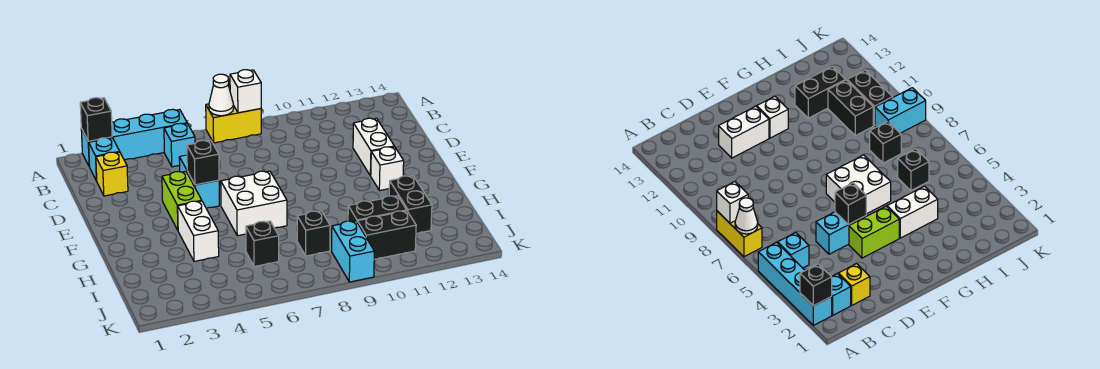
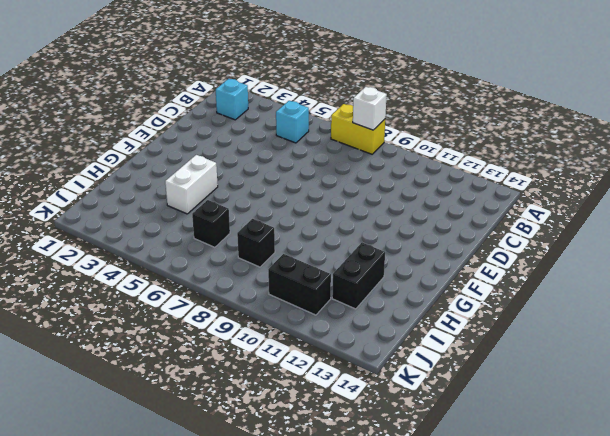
none -> cyan 1x4 brick [81,109,187,167]
none -> yellow 1x1 brick [96,152,128,196]
none -> cyan 1x2 brick [179,155,219,208]

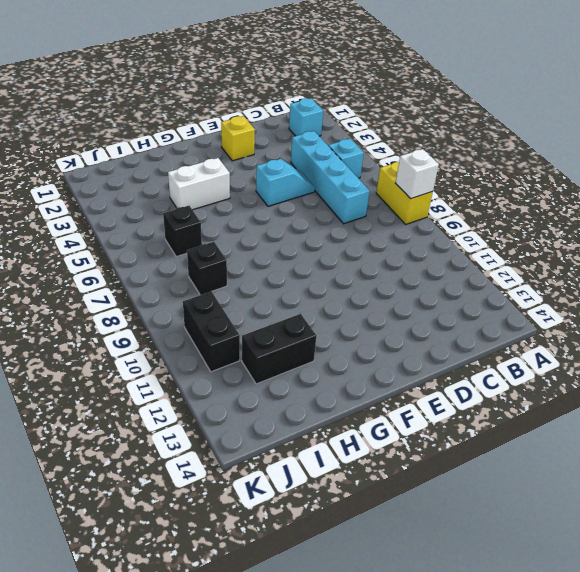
cyan 1x4 brick [291,131,370,224] -> cyan 1x4 brick moved to [81,109,187,167]
cyan 1x2 slope [256,159,315,206] -> cyan 1x2 brick [179,155,219,208]
yellow 1x1 brick [221,116,255,161] -> yellow 1x1 brick moved to [96,152,128,196]
none -> white 1x2 brick [353,118,394,176]
none -> lime 1x2 brick [162,171,202,230]
none -> white 2x2 brick [221,171,287,236]

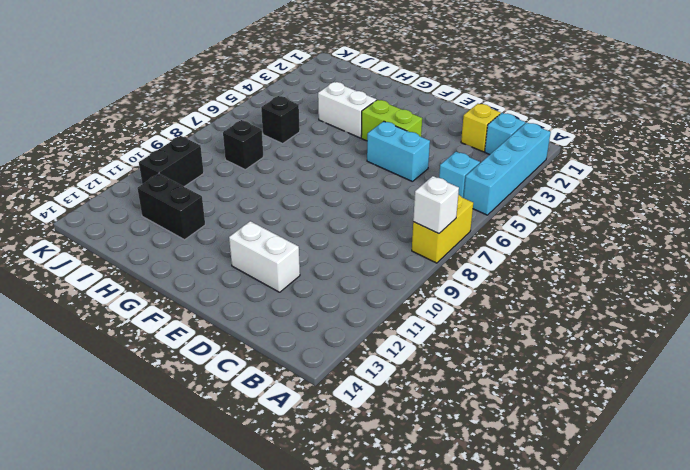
none -> white 2x2 brick [221,171,287,236]
none -> white 1x1 brick [371,147,404,191]
none -> black 1x2 brick [348,196,407,222]

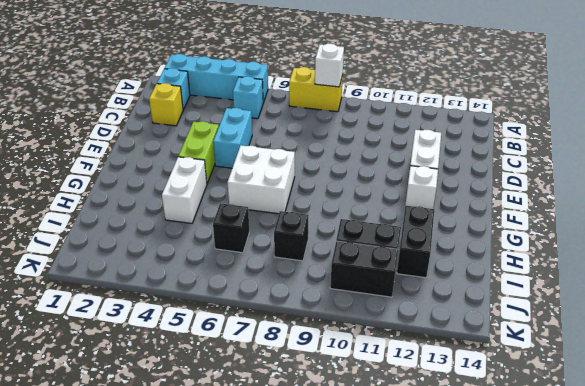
none -> cyan 1x2 brick [332,221,374,282]
none -> black 1x1 brick [80,98,112,141]
none -> white 1x1 cone [209,74,234,116]

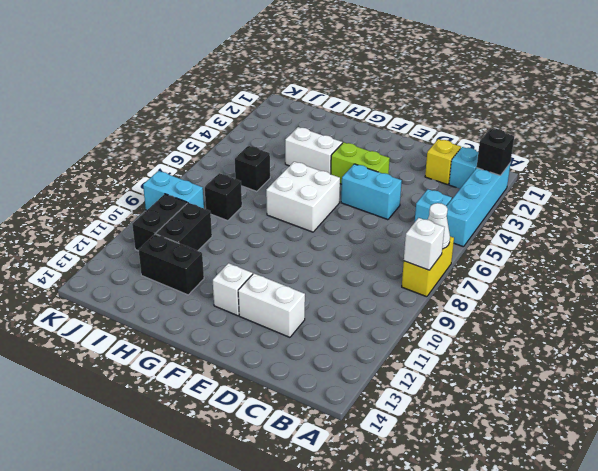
none -> black 1x1 brick [187,140,219,185]

